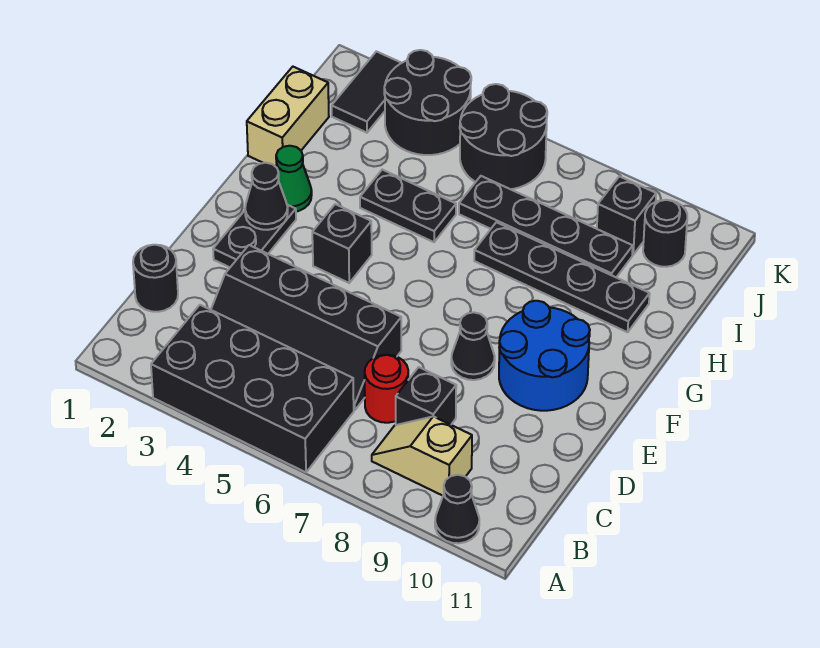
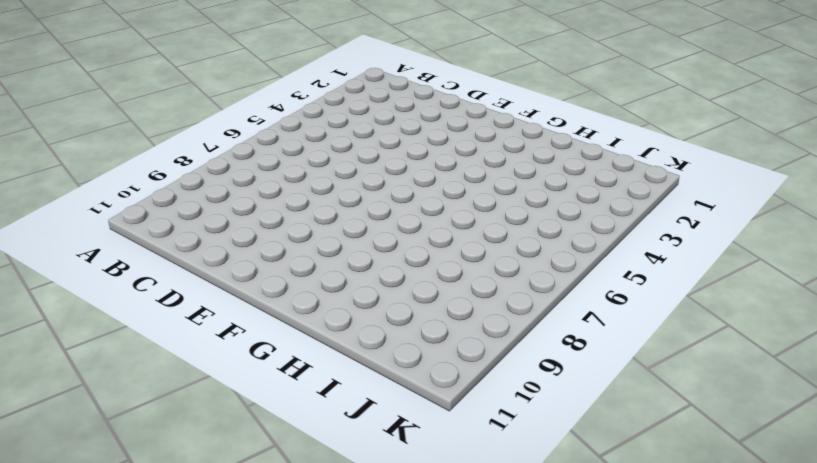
none -> black 2x4 brick [151,305,354,472]
none -> black 1x1 cone [435,475,479,543]
none -> tan 1x2 slope [372,417,472,496]

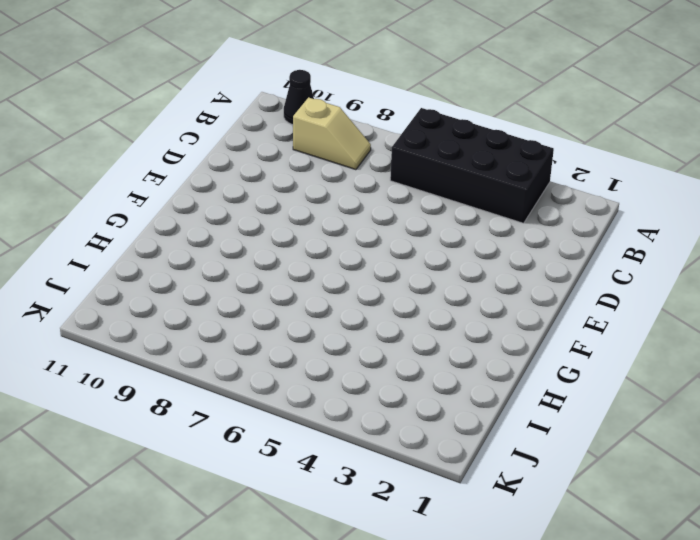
none -> black 1x1 round brick [133,245,178,312]
none -> black 2x4 slope [211,245,401,410]
none -> red 1x1 round brick [365,355,408,423]

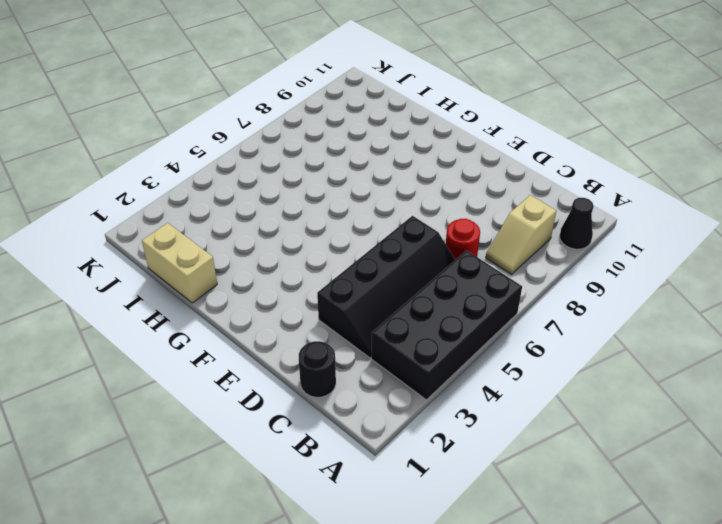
none -> black 1x1 brick [396,367,456,425]
none -> black 1x2 plate [213,205,296,267]
none -> black 1x1 cone [451,312,495,380]

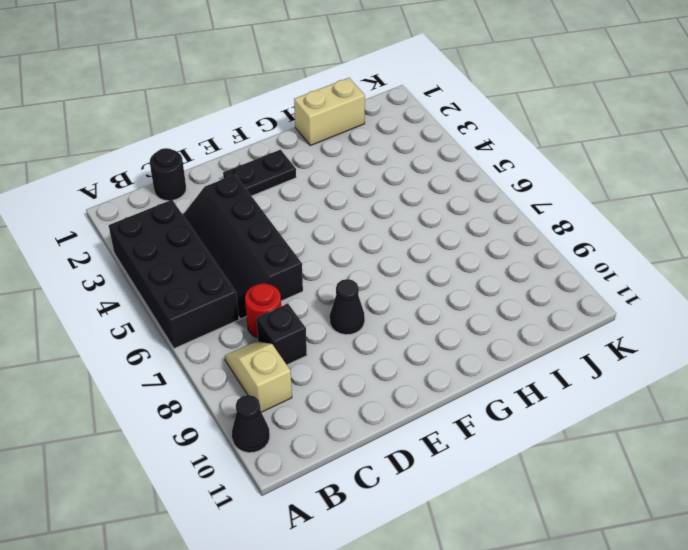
none -> blue 2x2 round brick [499,301,590,411]
none -> black 1x1 brick [312,204,372,283]
none -> green 1x1 cone [276,146,312,212]

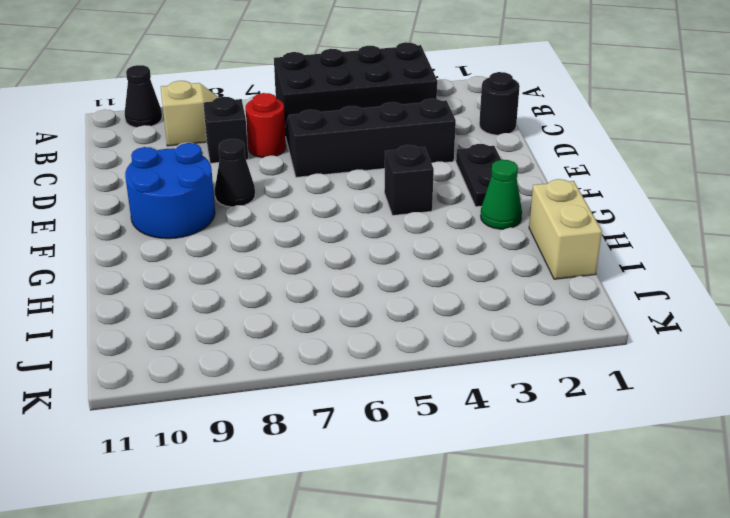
none -> black 1x2 plate [360,170,456,242]
none -> black 1x4 plate [474,222,650,332]
none -> black 1x4 plate [459,176,633,277]

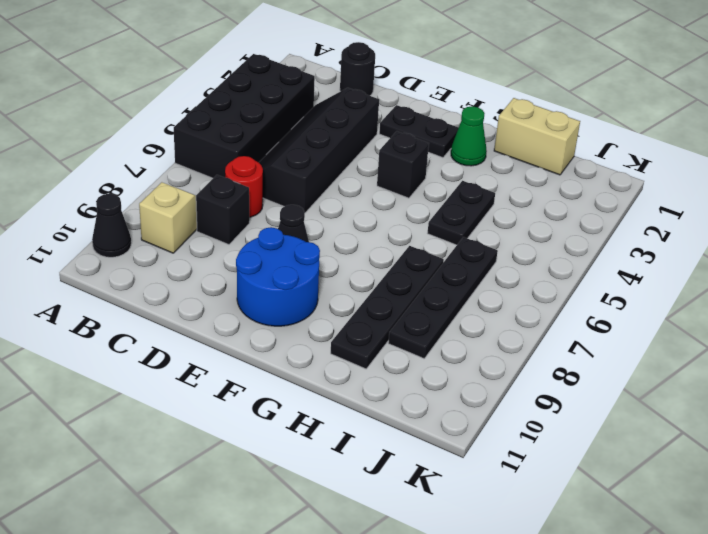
none -> black 1x2 tile [332,51,401,133]
none -> black 2x2 round brick [384,50,471,155]
none -> black 2x2 round brick [460,84,547,189]

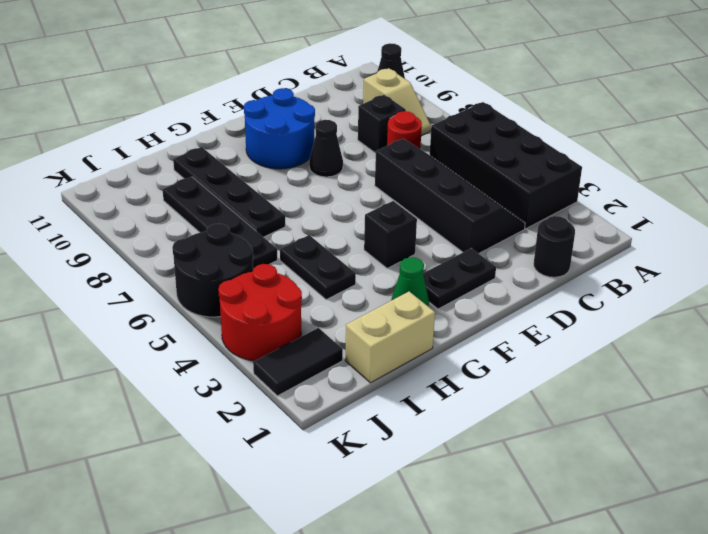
red 2x2 round brick [218,264,302,361] -> black 2x2 round brick [384,50,471,155]
none -> black 1x1 brick [597,176,656,255]
none -> black 1x1 round brick [643,200,687,267]
none -> black 1x1 cone [245,163,288,230]

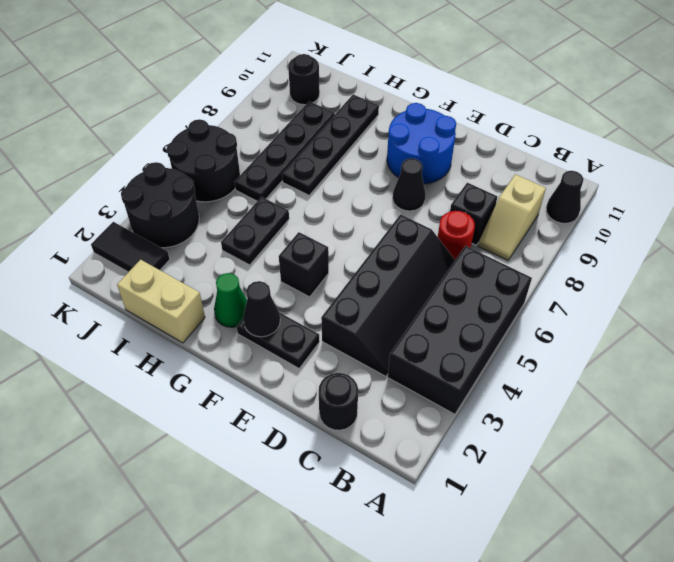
none -> black 1x1 brick [597,176,656,255]

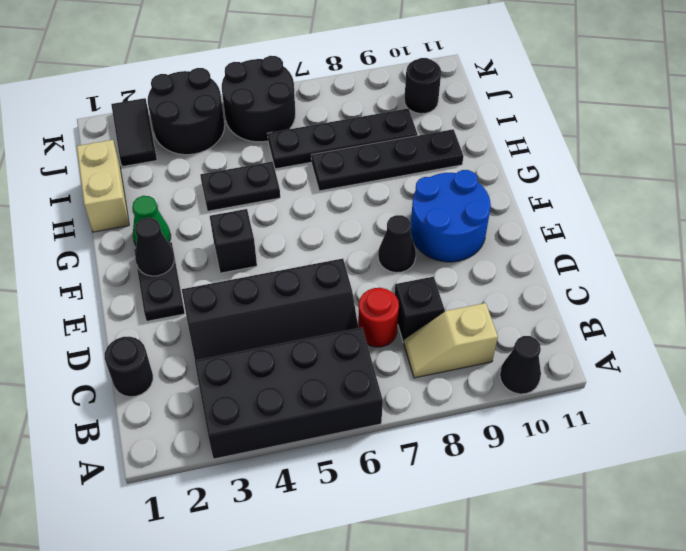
none -> black 1x1 brick [597,176,656,255]

